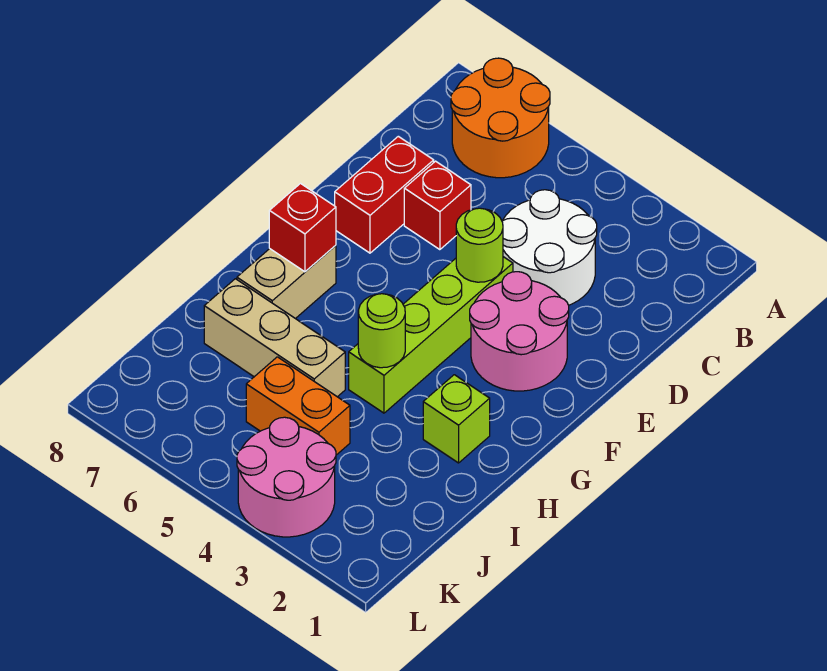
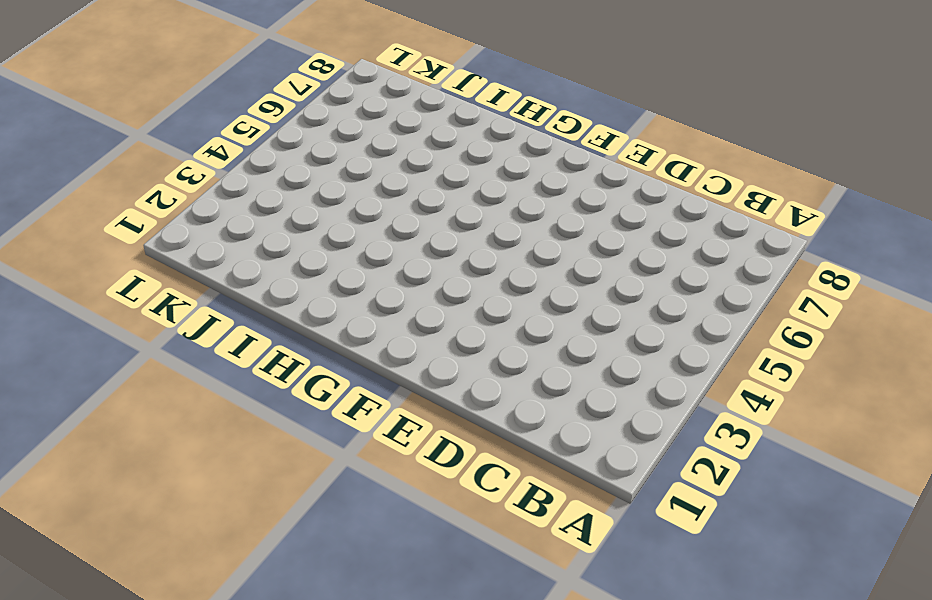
none -> orange 2x2 round brick [451,58,550,178]
none -> white 2x2 round brick [502,190,597,305]
none -> red 1x1 brick [404,161,471,250]

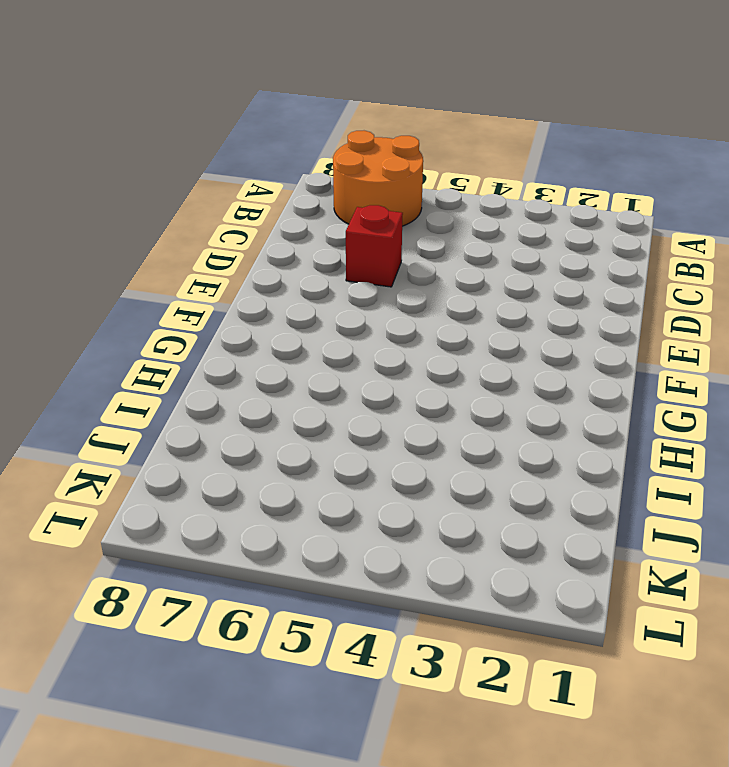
none -> white 2x2 round brick [502,190,597,305]
none -> red 1x2 brick [335,136,434,253]
none -> pink 2x2 round brick [470,272,569,391]

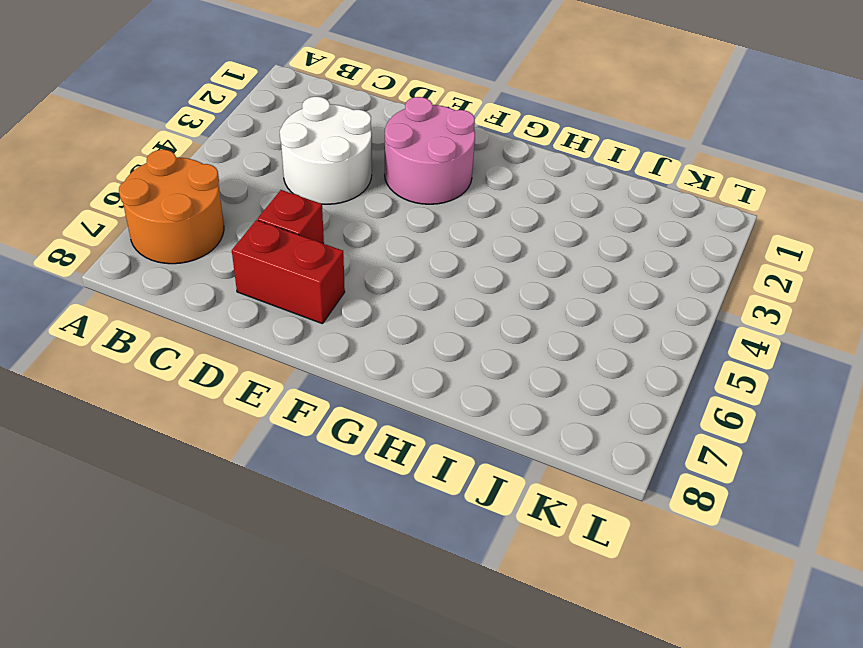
none -> lime 1x4 brick [349,257,513,413]
none -> tan 1x2 brick [237,245,336,319]
none -> lime 1x1 brick [423,375,490,463]

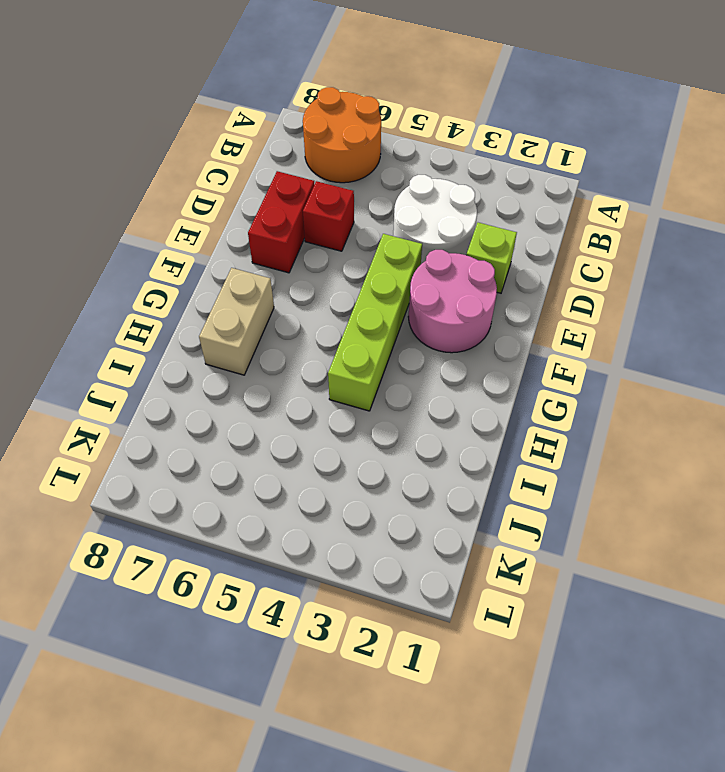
lime 1x1 brick [467,223,517,293] -> lime 1x1 brick moved to [423,375,490,463]
none -> tan 1x3 brick [204,279,345,397]
none -> orange 1x2 brick [246,357,350,455]
none -> pink 2x2 round brick [237,417,336,537]

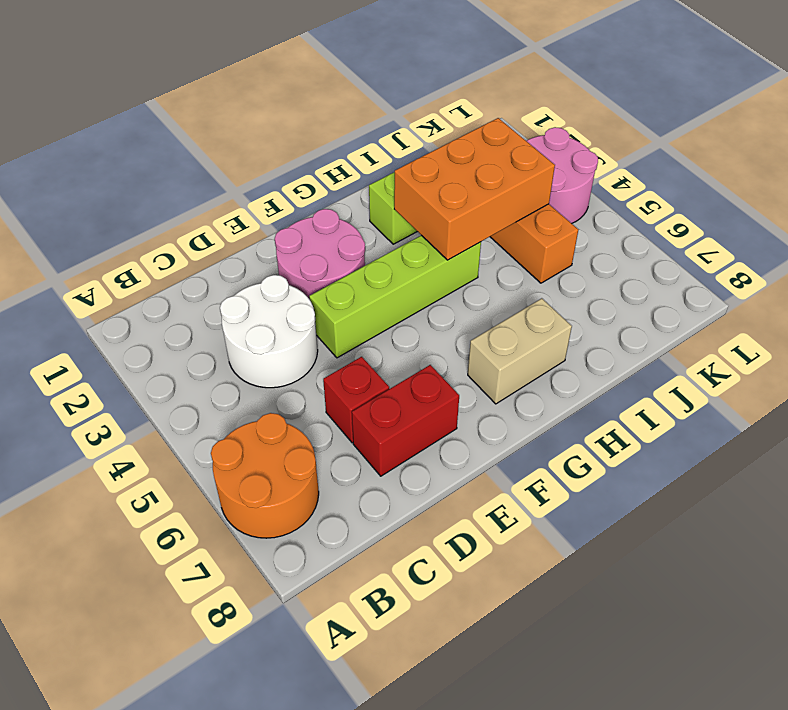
orange 2x3 brick [394,118,555,260] -> lime 1x1 round brick [358,294,405,368]
none -> tan 1x3 brick [204,279,345,397]
none -> lime 1x1 round brick [456,208,503,282]
none -> red 1x1 brick [269,184,336,272]

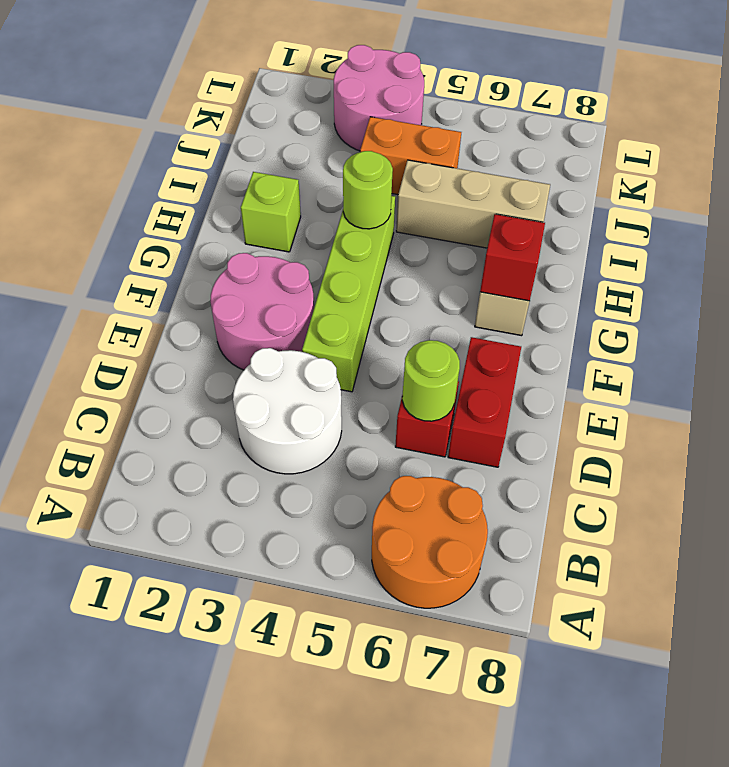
lime 1x1 round brick [402,340,460,421] -> lime 1x1 round brick moved to [456,208,503,282]

